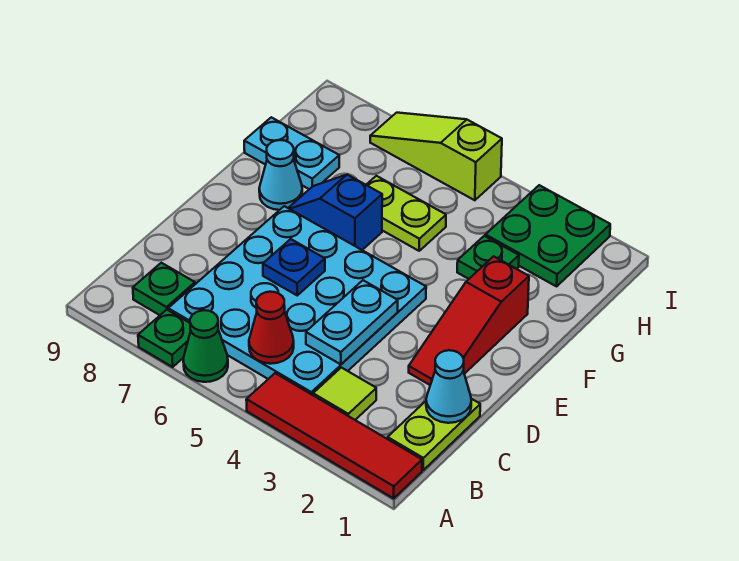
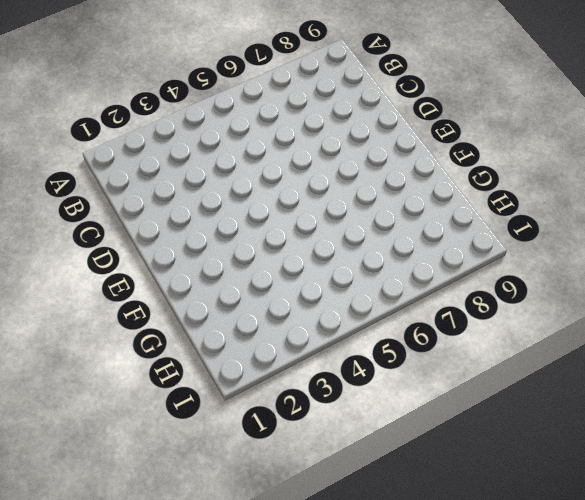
none -> red 1x4 tile [246,373,422,498]
none -> green 1x1 cone [183,310,228,382]
none -> green 1x1 plate [138,310,191,367]

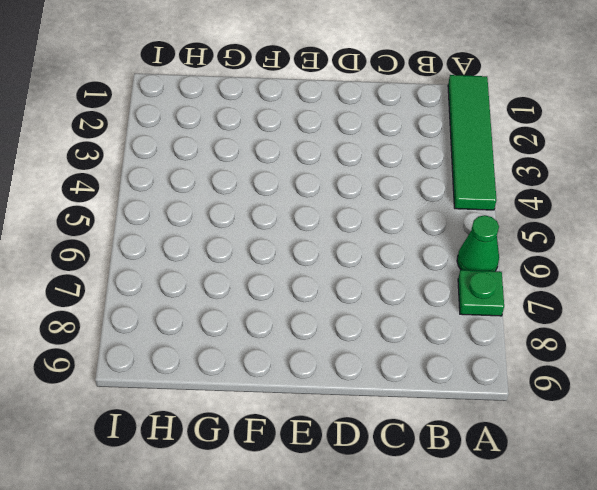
green 1x4 tile [448,75,496,210] -> red 1x4 tile [246,373,422,498]
none -> lime 1x2 plate [388,399,480,470]
none -> lime 1x1 tile [313,368,376,420]
none -> cyan 4x4 plate [168,206,426,395]

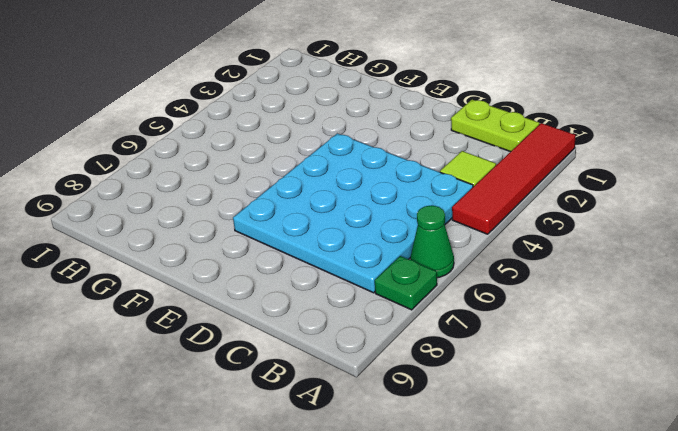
none -> green 1x1 plate [133,263,195,315]
none -> red 1x3 slope [409,256,529,385]
none -> blue 1x2 slope [289,175,382,250]

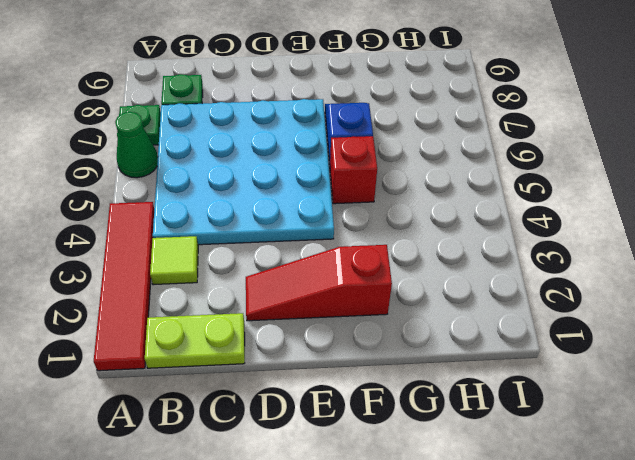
red 1x1 brick [330,136,377,204] -> none
none -> cyan 1x1 cone [259,140,302,210]
none -> green 1x1 plate [457,236,519,279]
none -> lime 1x2 plate [366,176,446,251]

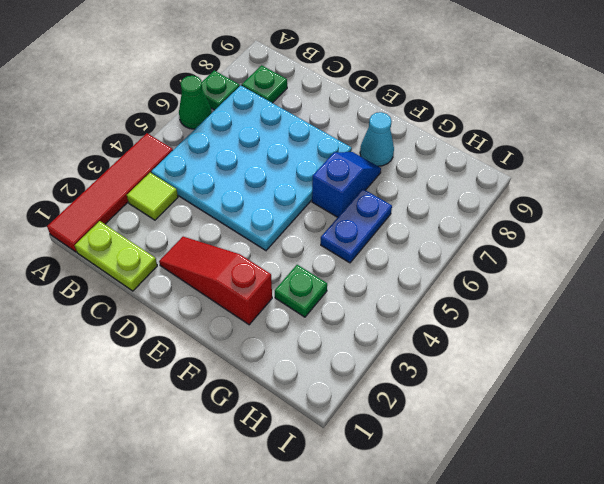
blue 1x2 plate [321,189,392,263] -> lime 1x2 plate [366,176,446,251]
none -> cyan 1x2 plate [244,117,339,189]
none -> green 2x2 plate [485,185,610,286]
none -> lime 1x3 slope [370,113,502,200]

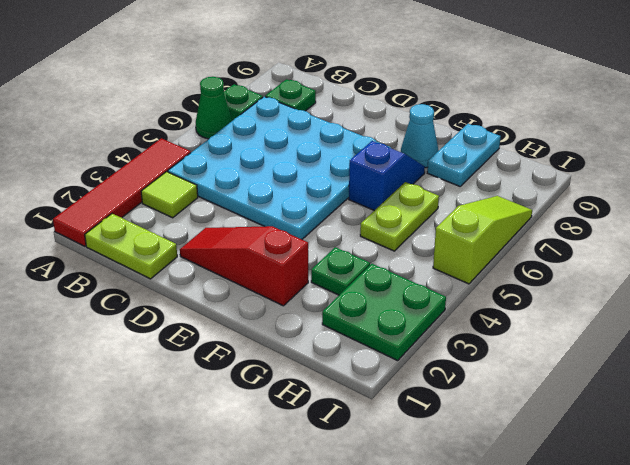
none -> red 1x1 cone [249,292,294,364]
none -> cyan 1x1 cone [426,350,471,423]
none -> cyan 1x2 plate [306,280,398,364]

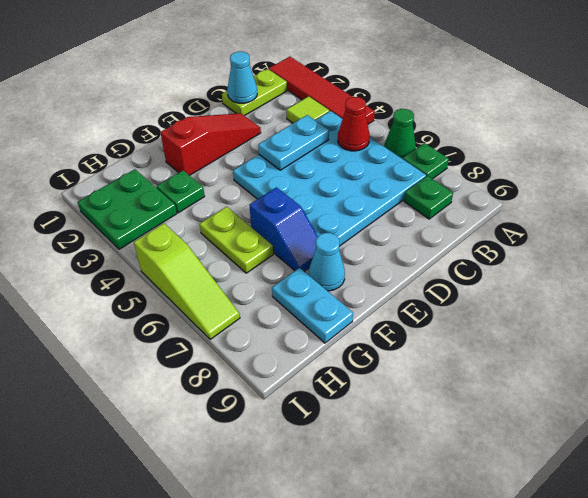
none -> blue 1x1 plate [263,239,325,295]

